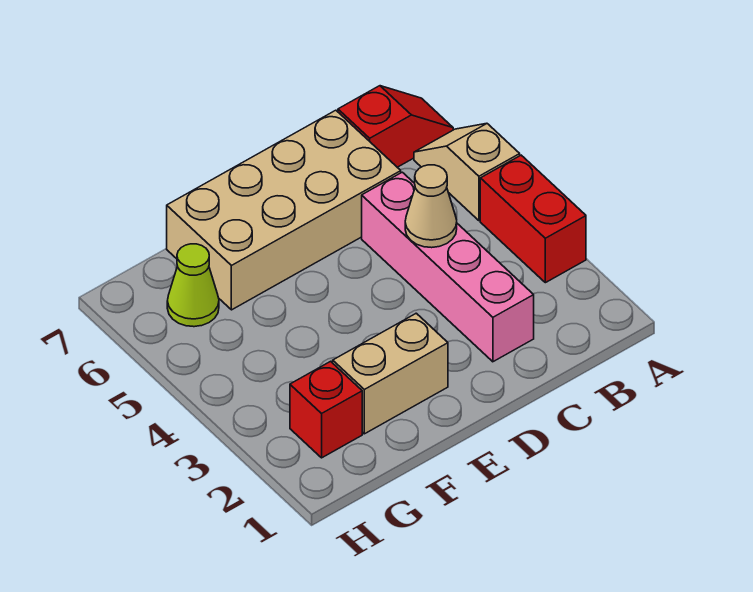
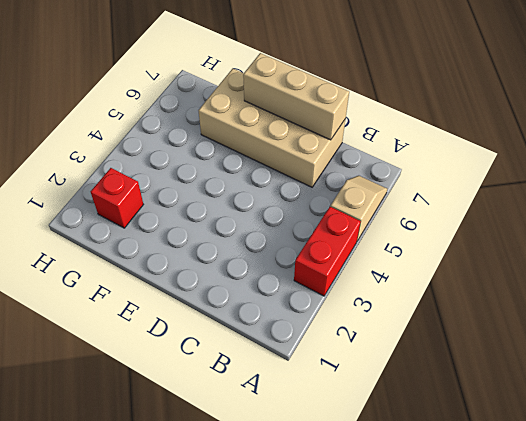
tan 1x3 brick [243,53,349,140] -> none
none -> red 1x2 slope [338,86,453,167]
none -> pink 1x4 brick [362,172,534,362]

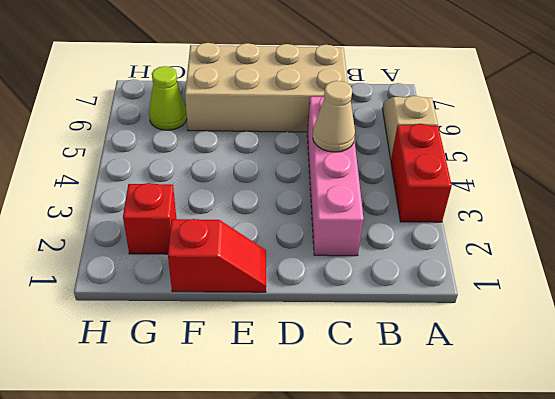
red 1x2 slope [168,219,266,292] -> red 1x2 slope moved to [338,86,453,167]
none -> tan 1x2 brick [333,313,448,434]

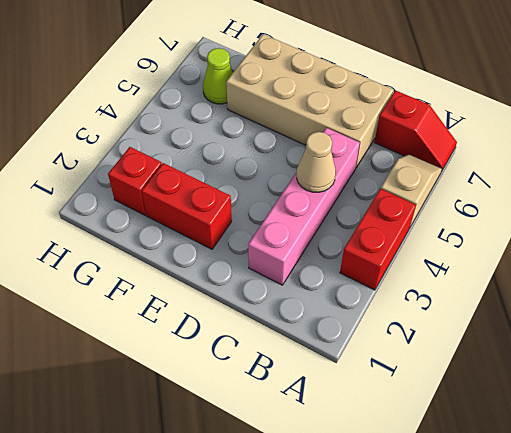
red 1x2 brick [142,163,232,249] -> tan 1x2 brick [333,313,448,434]

